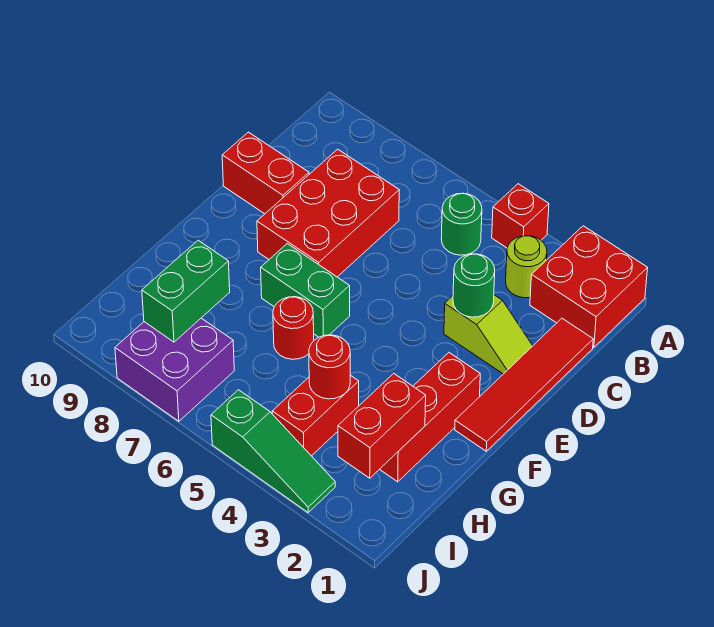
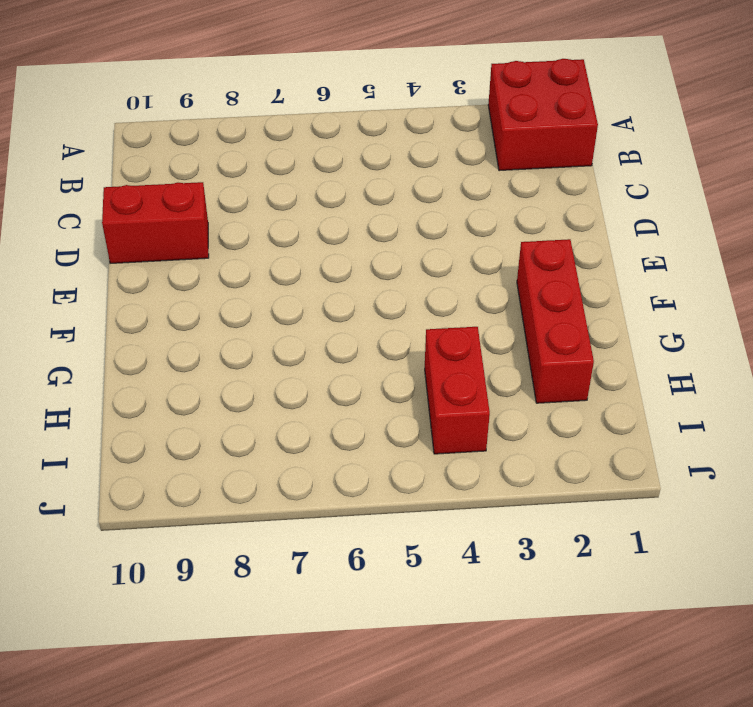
none -> red 1x1 brick [492,184,549,248]
none -> lime 1x1 round brick [506,236,547,298]
none -> green 1x1 round brick [441,193,482,255]

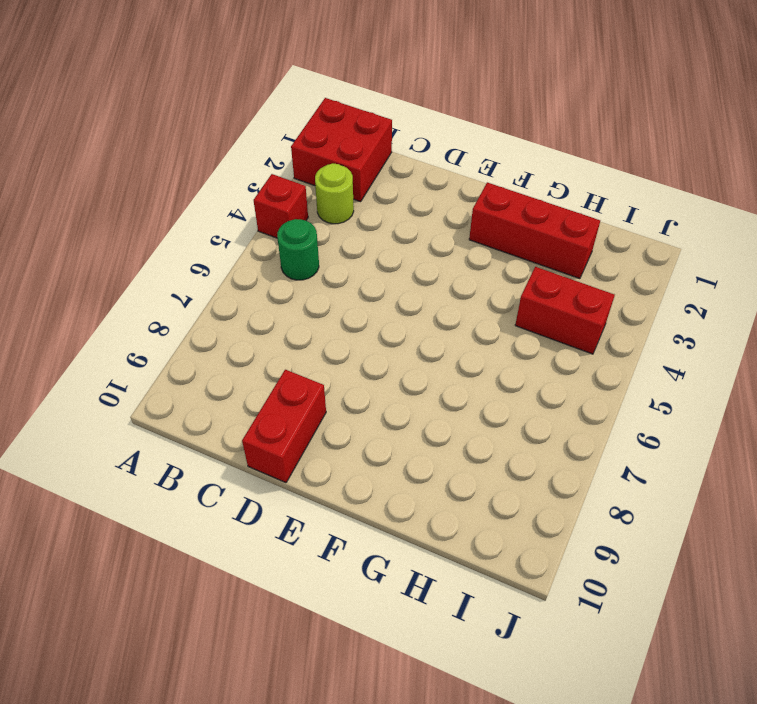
none -> red 1x4 tile [455,318,593,451]
none -> red 2x3 brick [257,149,399,277]
none -> lime 1x2 slope [444,295,533,374]

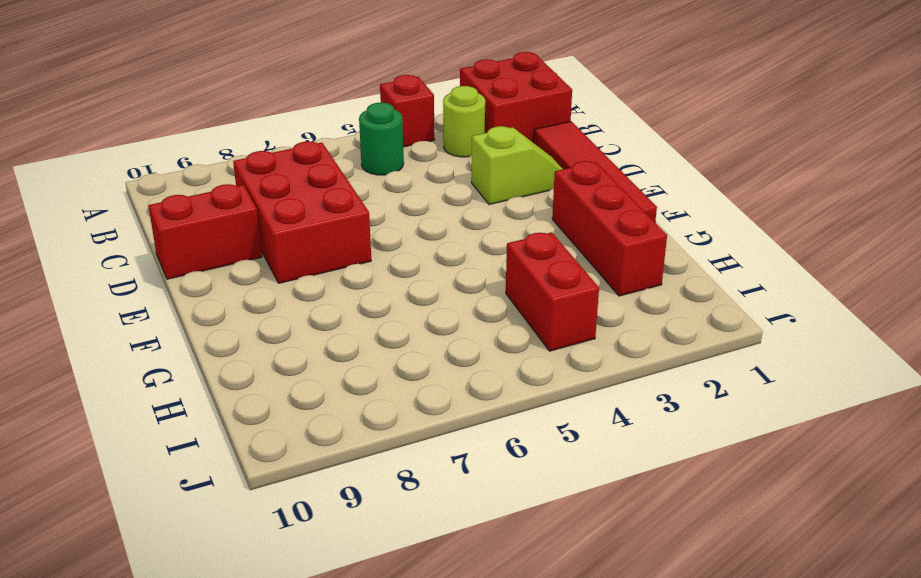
none -> green 1x2 brick [261,244,350,337]
none -> red 1x1 round brick [273,297,314,359]
none -> purple 2x2 brick [115,318,234,421]

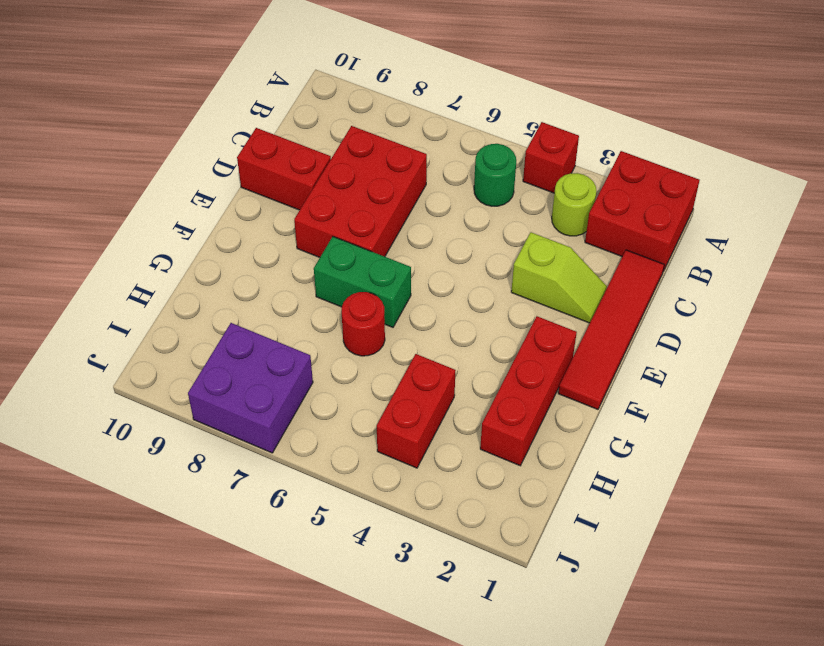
none -> green 1x3 slope [211,390,335,512]
none -> green 1x1 round brick [453,254,495,317]
none -> red 1x2 brick [338,373,426,478]

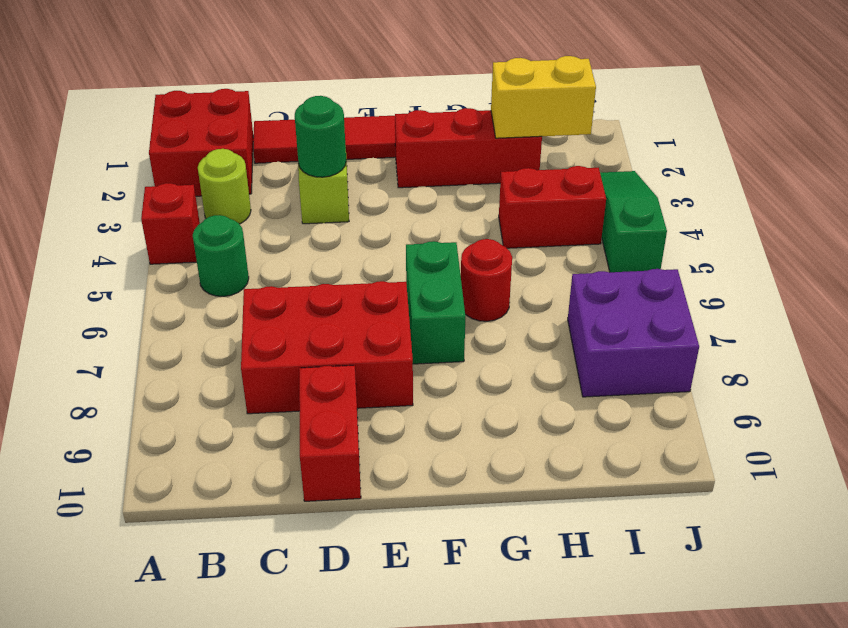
yellow 1x2 brick [491,56,596,138] -> red 1x2 brick [338,373,426,478]
none -> red 1x1 round brick [309,335,350,399]
none -> green 1x2 brick [142,240,230,342]

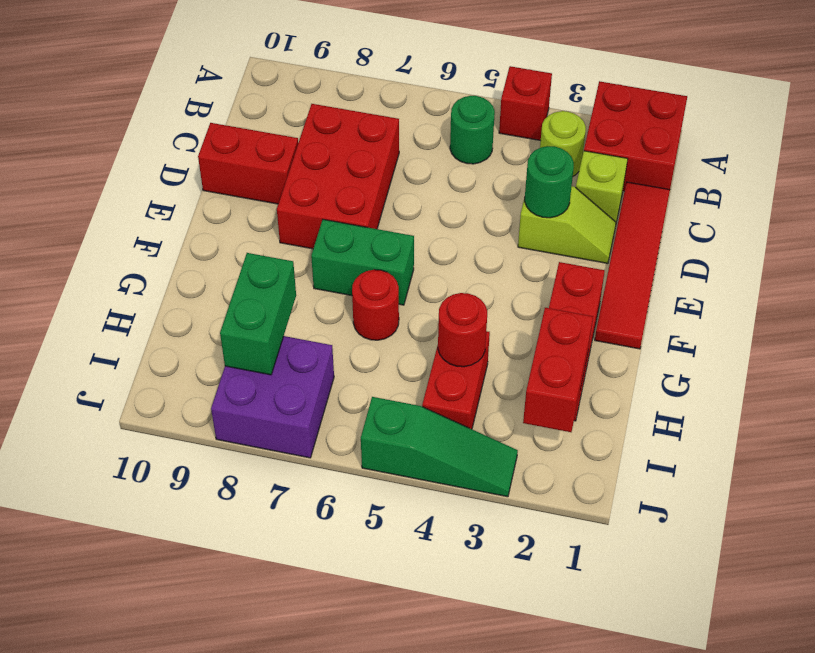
lime 1x1 brick [576,151,628,222] -> none

